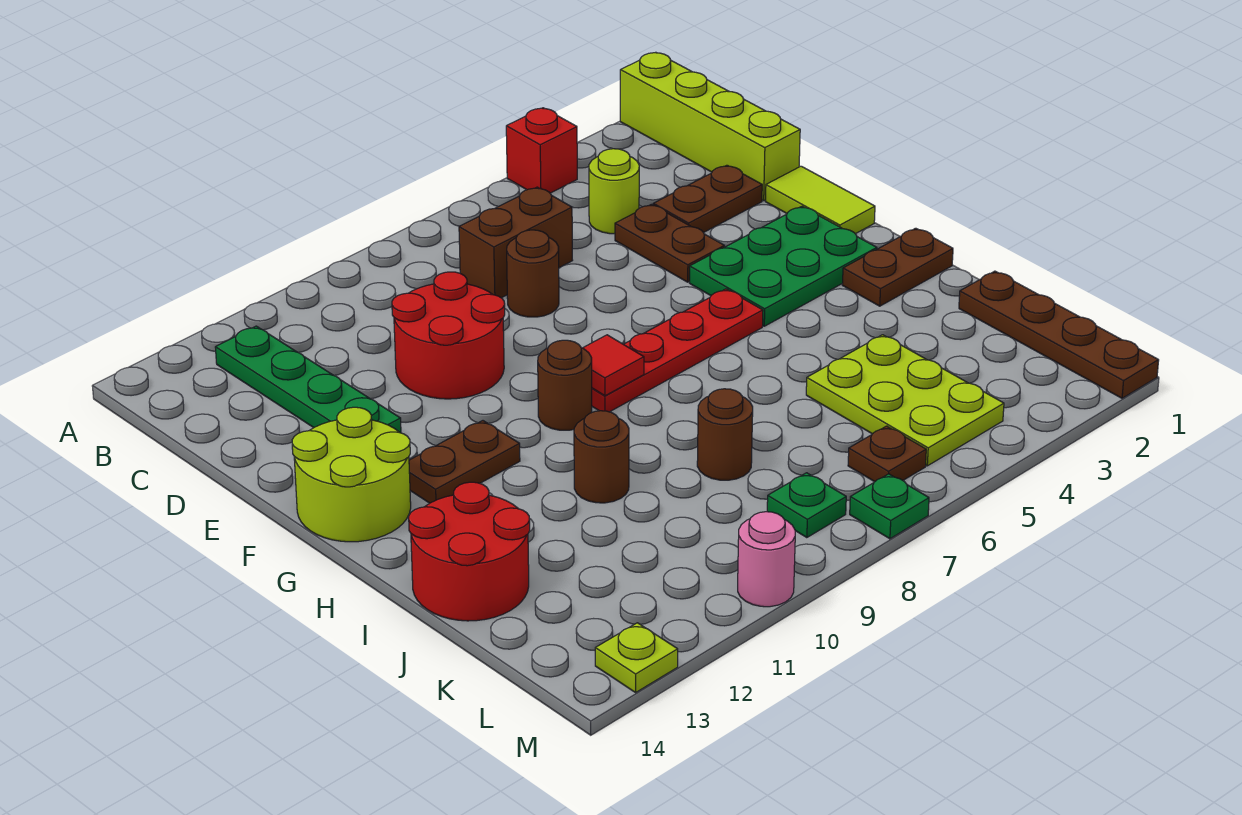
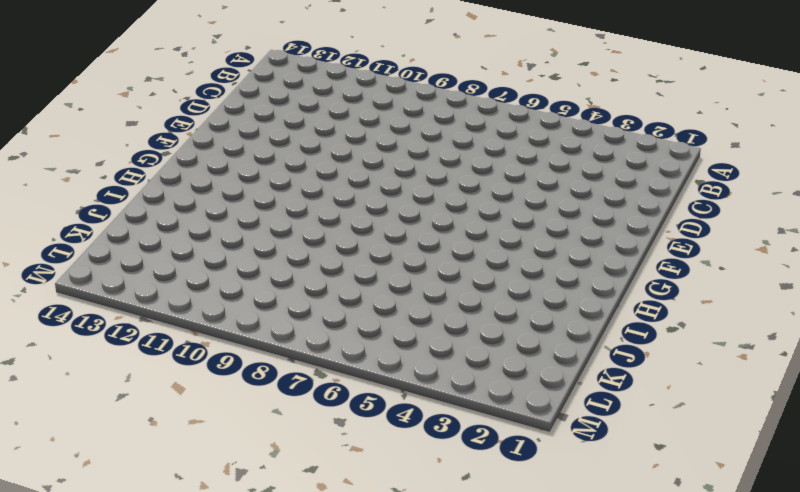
none -> lime 1x4 brick [620,53,800,201]
none -> red 1x1 brick [506,108,577,193]
none -> green 1x4 plate [215,326,401,433]

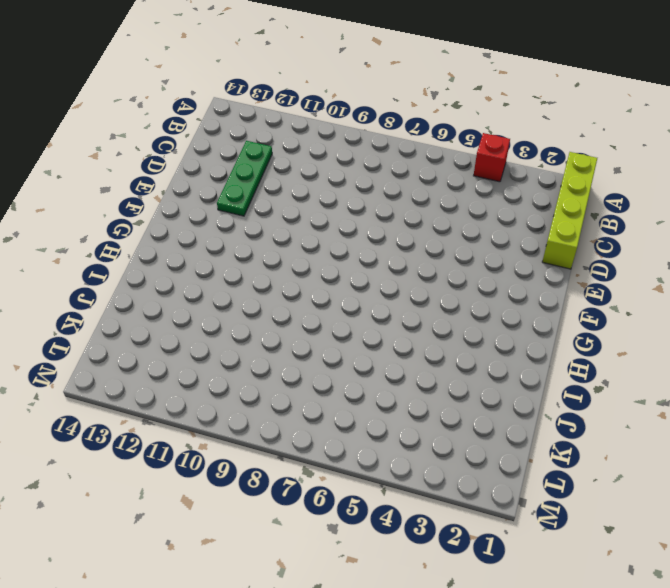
green 1x3 plate [217,141,272,216] -> green 1x4 plate [215,326,401,433]
none -> lime 1x1 round brick [589,149,639,234]
none -> brown 1x2 brick [459,187,573,298]
none -> brown 1x2 plate [653,165,762,233]

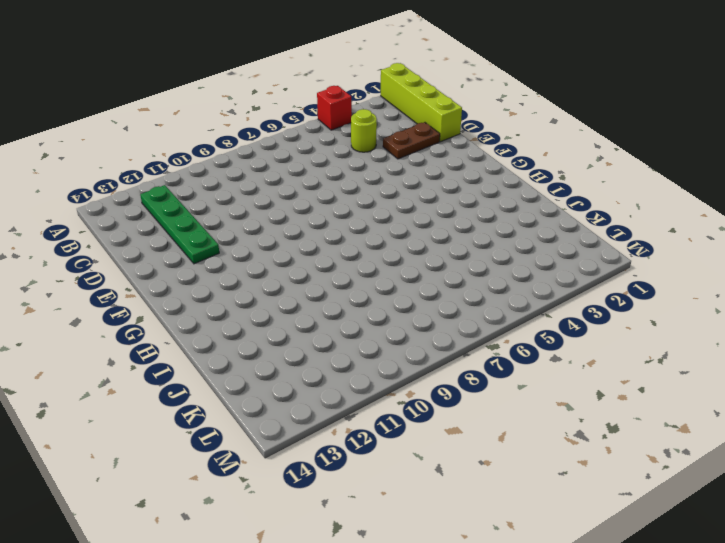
none -> brown 1x2 brick [459,187,573,298]
none -> brown 1x2 plate [615,204,724,282]
none -> brown 1x1 round brick [507,230,559,317]

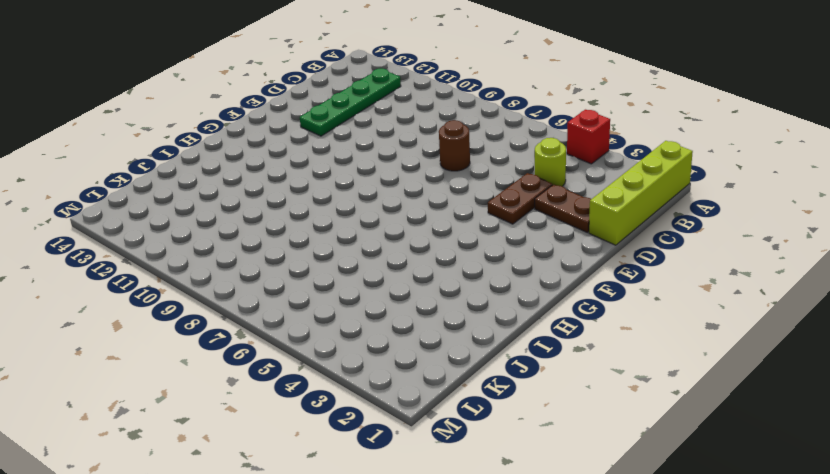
none -> brown 1x2 brick [459,187,573,298]
none -> red 2x2 round brick [392,272,505,399]
none -> lime 1x2 tile [766,166,875,234]

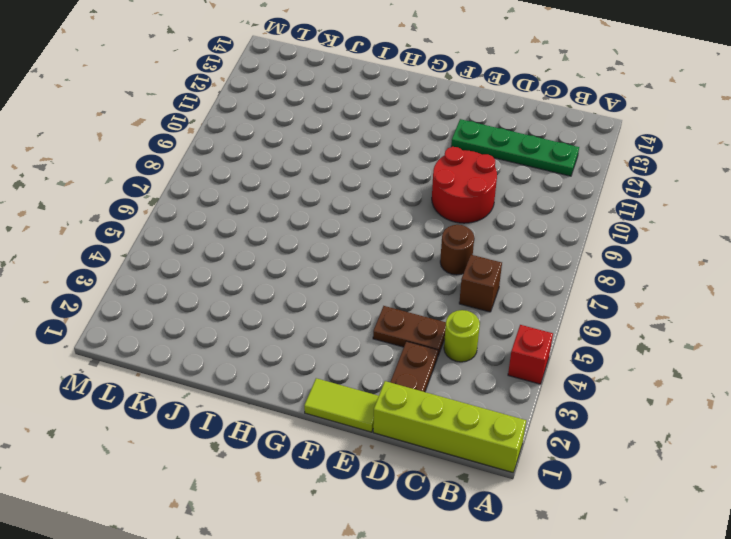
brown 1x1 brick [459,255,502,312] -> brown 1x2 brick [459,187,573,298]
none -> green 2x3 plate [690,206,877,326]
none -> lime 2x2 round brick [292,407,411,542]
none -> red 1x4 plate [592,289,763,412]

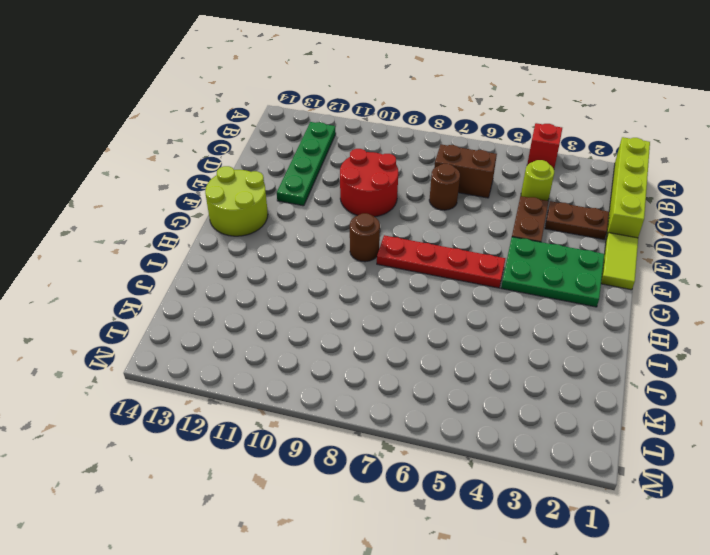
none -> brown 1x2 plate [409,421,520,503]
none -> brown 1x2 plate [842,228,953,306]
none -> brown 1x1 round brick [574,411,629,503]

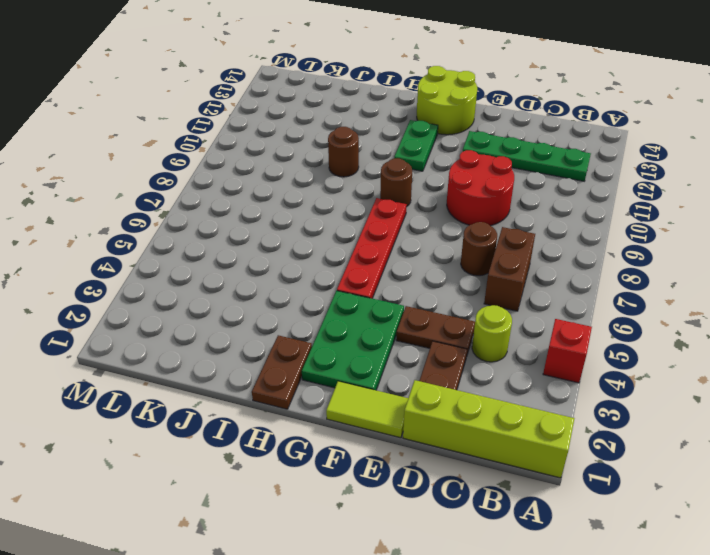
green 1x2 plate [394,120,438,171] -> brown 1x2 plate [409,421,520,503]
none -> red 2x2 round brick [409,482,530,621]
none -> brown 1x4 plate [959,271,1159,398]
none -> lime 2x3 plate [806,335,1004,466]

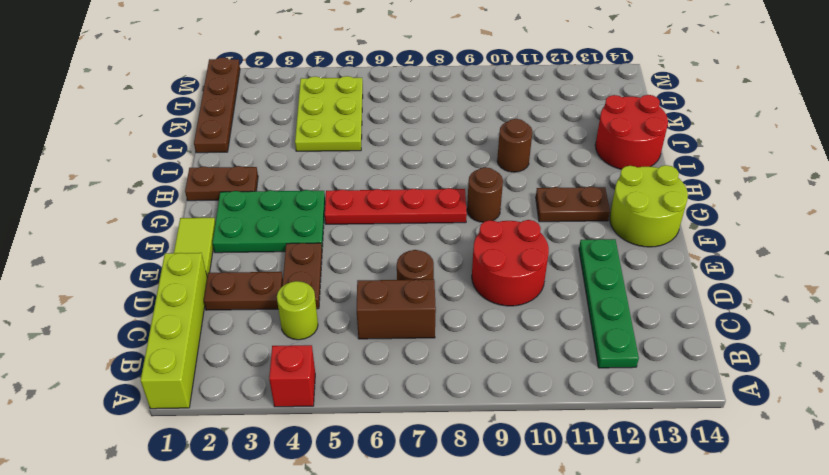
none -> brown 1x1 round brick [697,389,753,480]
none -> brown 1x1 plate [848,426,926,482]
none -> green 1x1 plate [767,473,846,538]

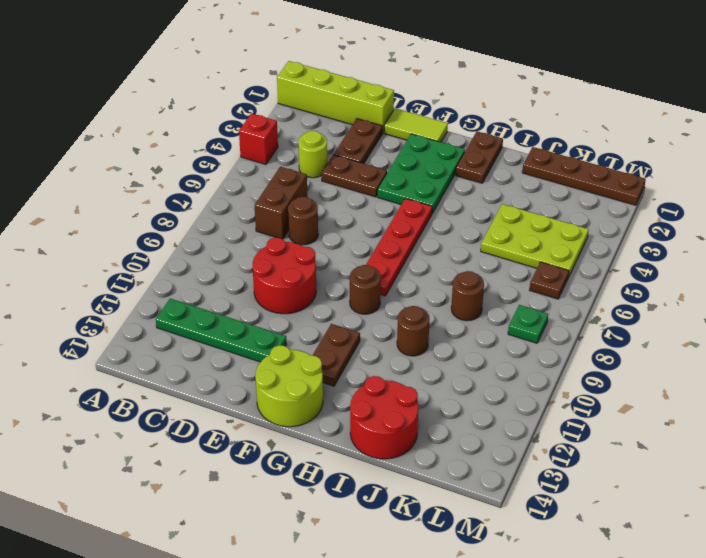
none -> green 1x1 plate [850,474,929,539]
none -> pink 1x1 round brick [738,512,795,607]
none -> lime 1x1 plate [595,623,678,692]

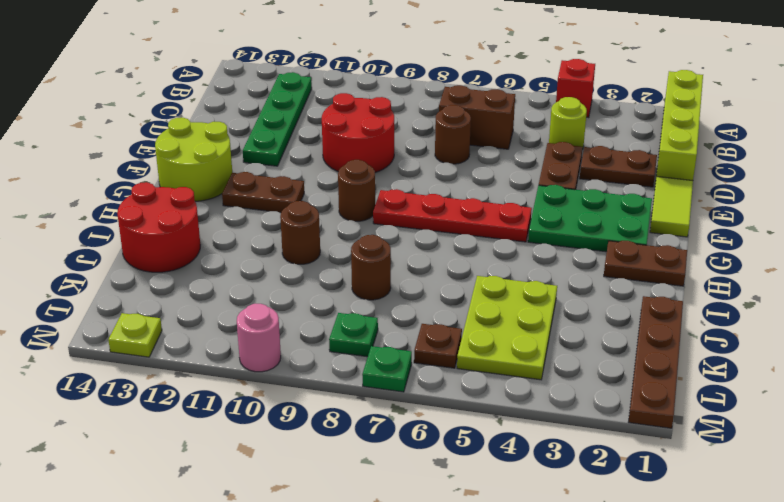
none -> red 1x1 tile [583,335,644,396]

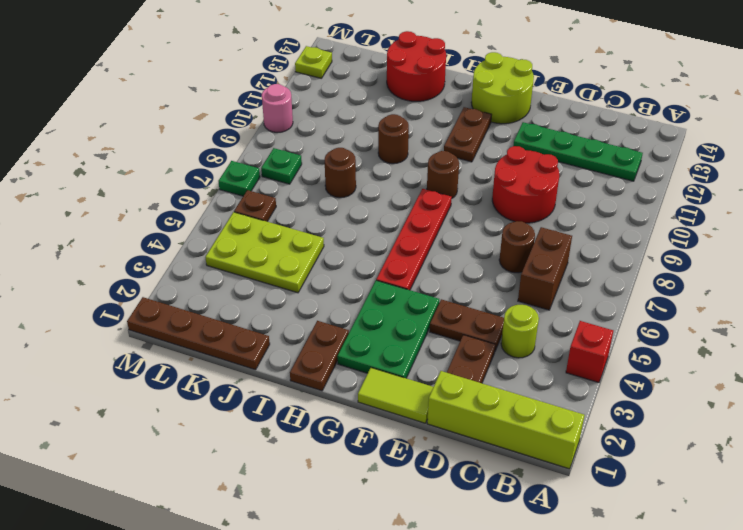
none -> red 1x1 tile [583,335,644,396]

